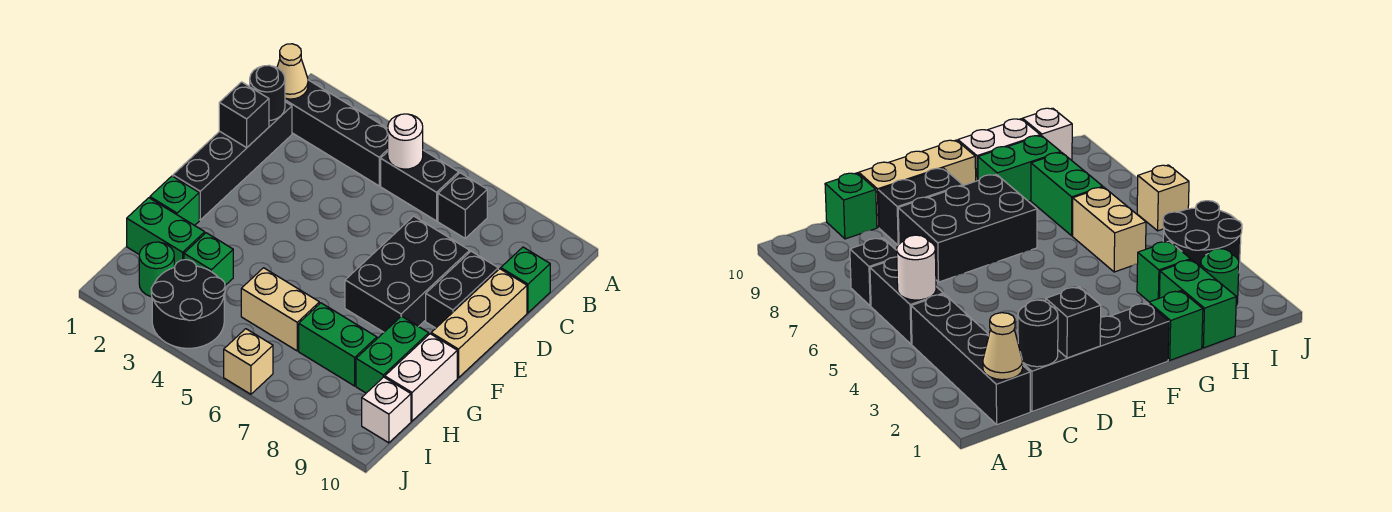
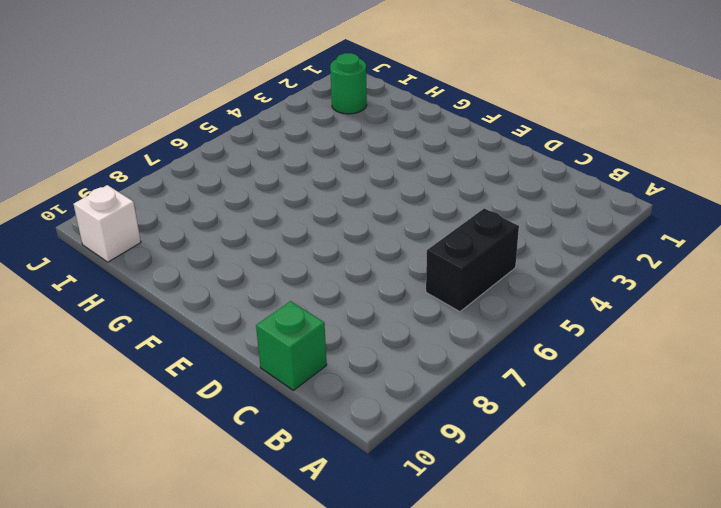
none -> black 1x4 brick [285,80,388,186]
none -> black 1x1 brick [438,173,487,238]
none -> black 1x4 brick [173,102,292,220]

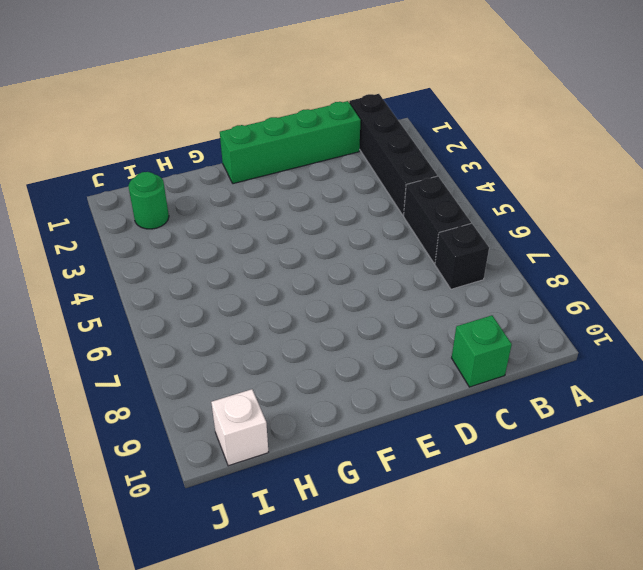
green 1x4 brick [220,101,360,184] -> black 1x4 brick [173,102,292,220]
none -> black 2x3 brick [345,216,470,332]
none -> black 1x2 brick [426,251,498,328]
none -> tan 1x3 brick [431,269,527,378]

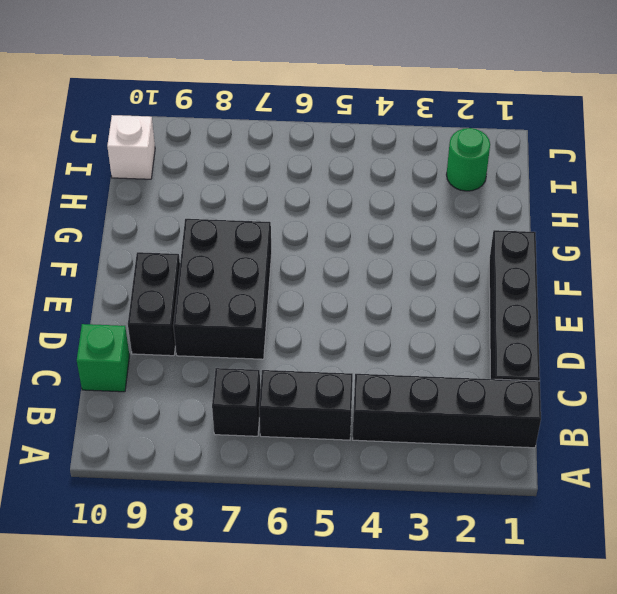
none -> tan 1x3 brick [431,269,527,378]
none -> green 1x1 brick [150,176,199,226]
none -> green 1x2 brick [356,316,429,393]

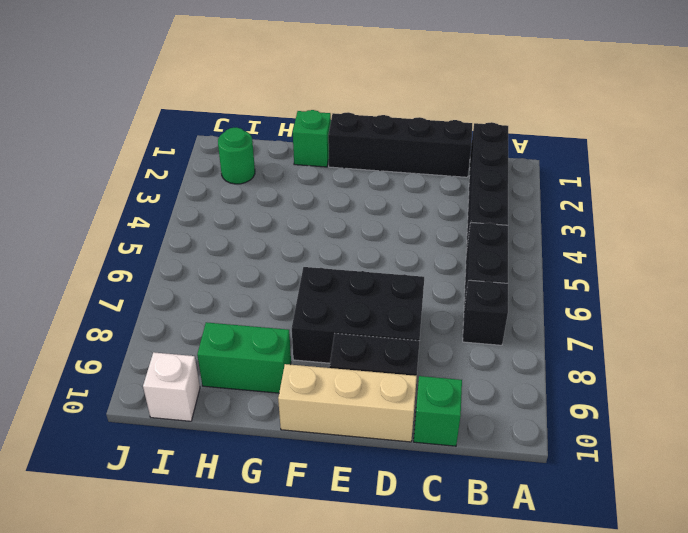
none -> white 1x2 brick [385,334,457,421]
none -> green 1x2 brick [127,198,205,267]
none -> green 1x1 brick [184,233,233,285]

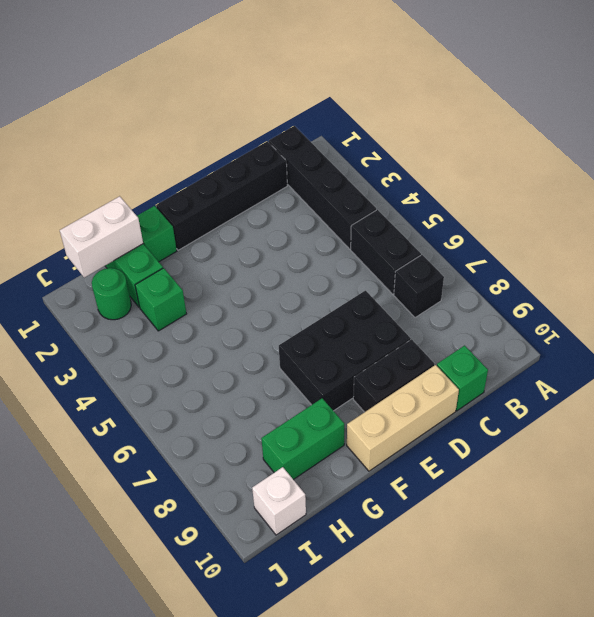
white 1x2 brick [60,196,143,278] -> white 1x2 brick moved to [385,334,457,421]
none -> tan 1x2 brick [241,268,319,351]
none -> green 1x2 brick [299,303,377,386]
none -> black 2x2 round brick [151,260,225,348]

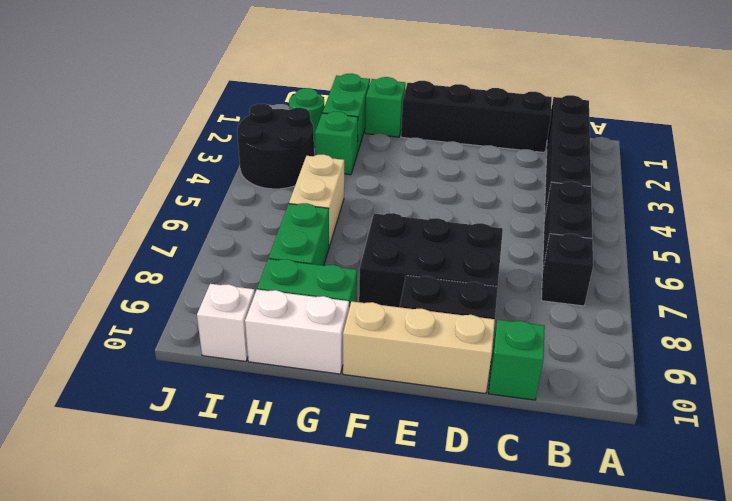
none -> tan 1x1 brick [224,329,273,394]
none -> tan 1x1 cone [277,44,308,99]
none -> white 1x1 round brick [388,114,423,169]

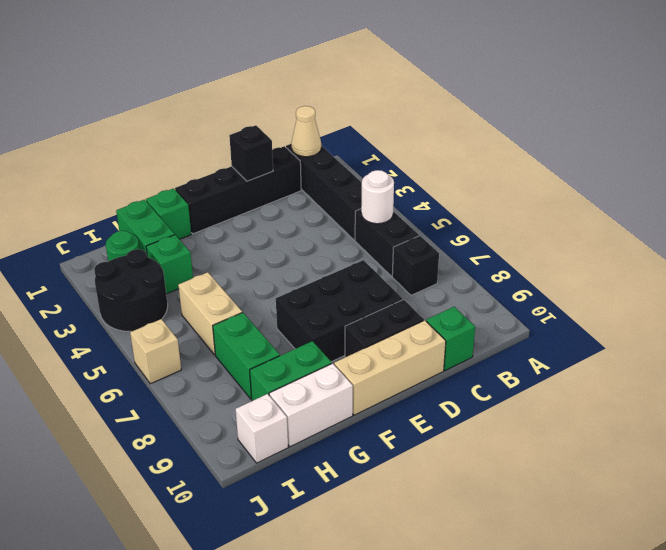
none -> black 1x1 round brick [250,65,285,121]

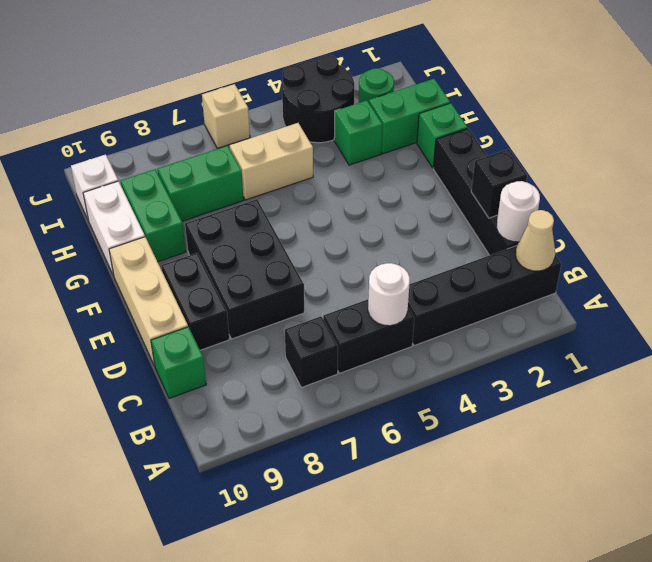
white 1x1 round brick [497,181,540,242] -> black 1x1 round brick [250,65,285,121]

